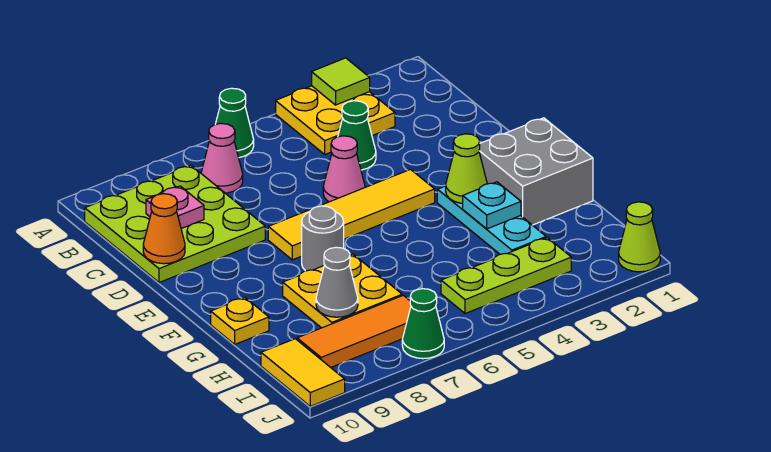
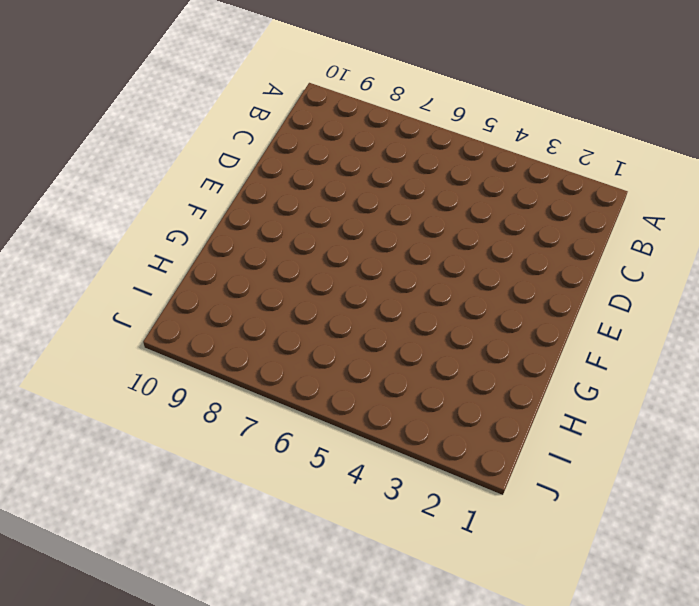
none -> yellow 2x2 plate [276,86,395,154]
none -> green 1x1 cone [216,88,254,158]
none -> pink 1x1 cone [201,123,243,193]

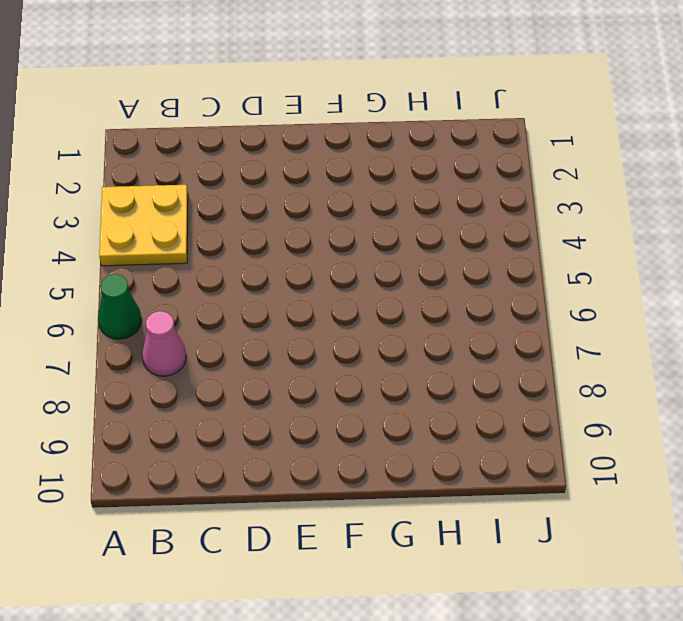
none -> lime 3x3 plate [85,165,265,283]
none -> green 1x1 cone [338,101,376,170]
none -> pink 1x1 cone [323,136,365,202]

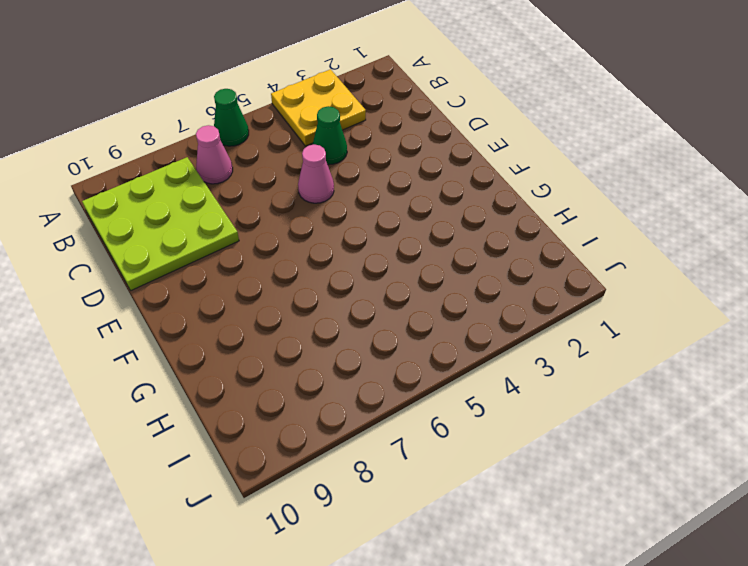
none -> yellow 1x4 tile [268,169,435,260]
none -> grey 2x2 brick [479,118,593,225]
none -> cyan 1x3 plate [437,186,546,254]

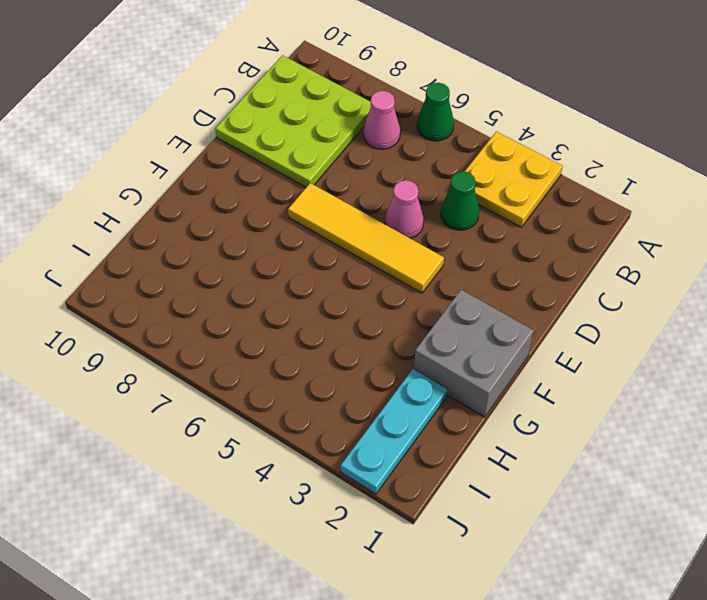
cyan 1x3 plate [341,369,448,494] -> cyan 1x3 plate moved to [437,186,546,254]
none -> grey 1x1 round brick [302,206,344,271]
none -> yellow 2x2 plate [283,254,402,328]
none -> yellow 1x1 plate [211,297,269,344]

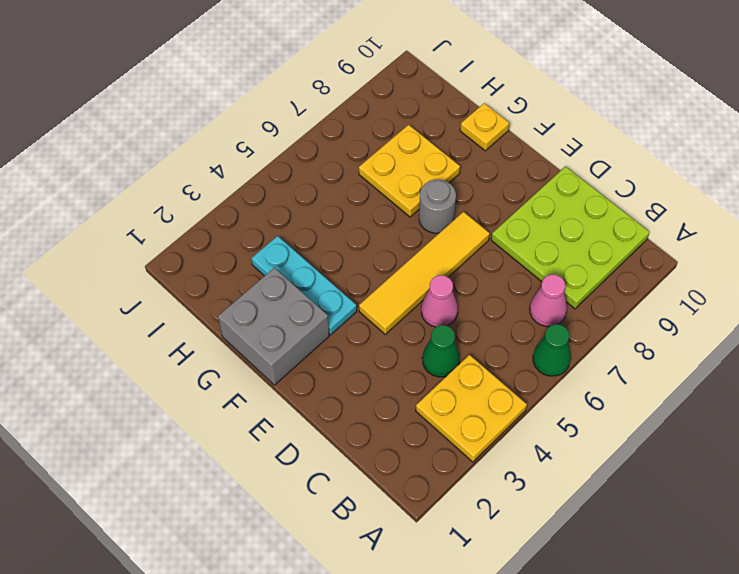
none -> lime 1x3 plate [441,238,571,314]
none -> orange 1x3 tile [297,295,411,367]
none -> yellow 1x2 tile [261,339,345,406]

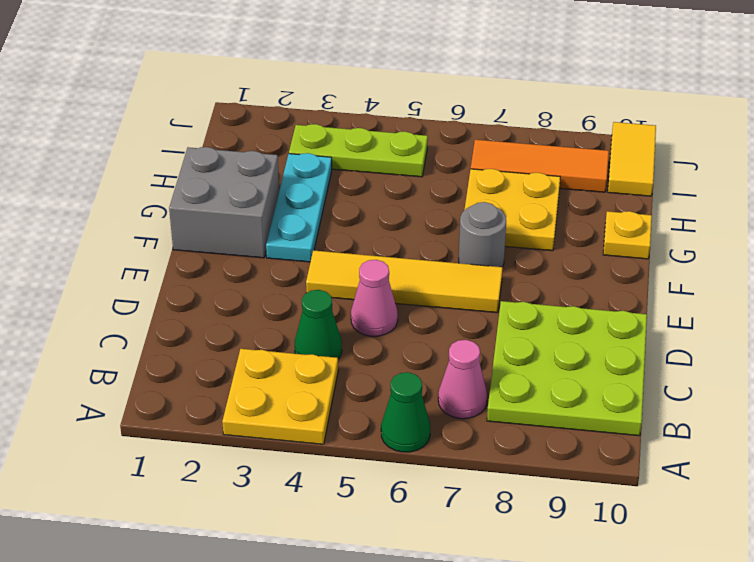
none -> lime 1x1 cone [619,202,660,272]
none -> green 1x1 cone [402,289,444,359]
none -> lime 1x1 tile [312,58,370,105]

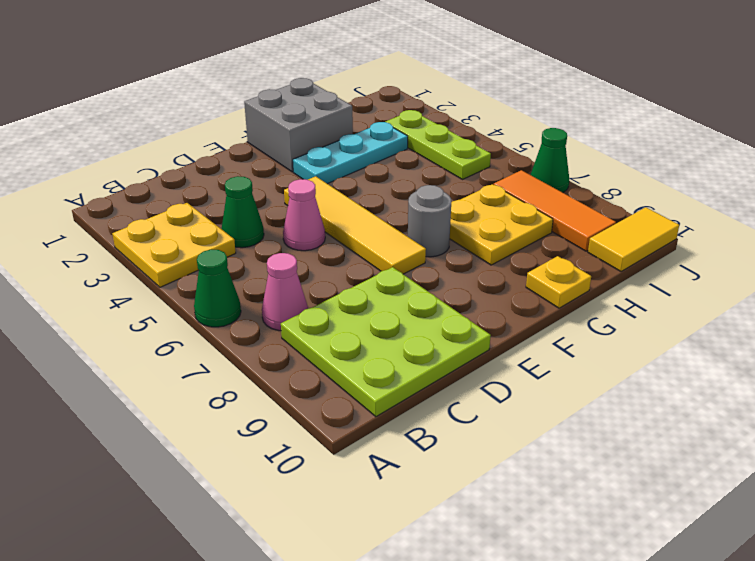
none -> lime 1x1 cone [619,202,660,272]
none -> lime 1x1 tile [312,58,370,105]
none -> pink 1x1 plate [146,186,204,229]

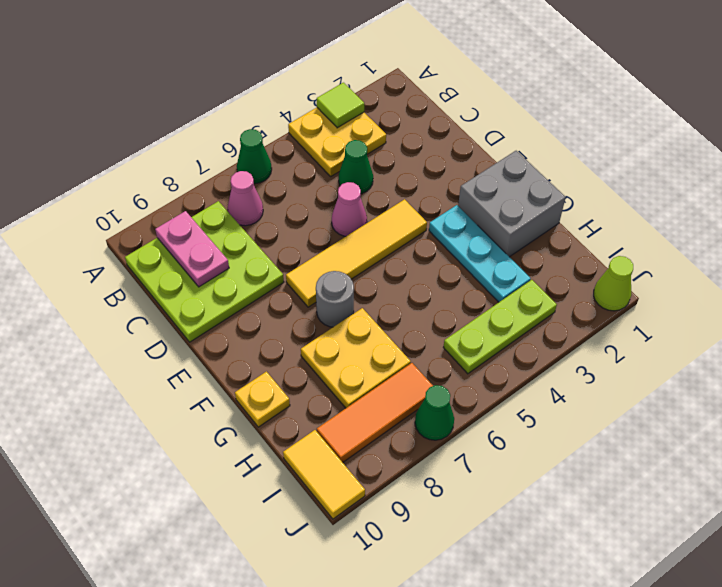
pink 1x2 plate [155,211,229,287] -> pink 1x1 plate [146,186,204,229]
none -> orange 1x1 cone [143,194,185,264]
none -> lime 1x1 cone [446,134,487,203]
none -> cyan 1x1 plate [463,182,521,229]

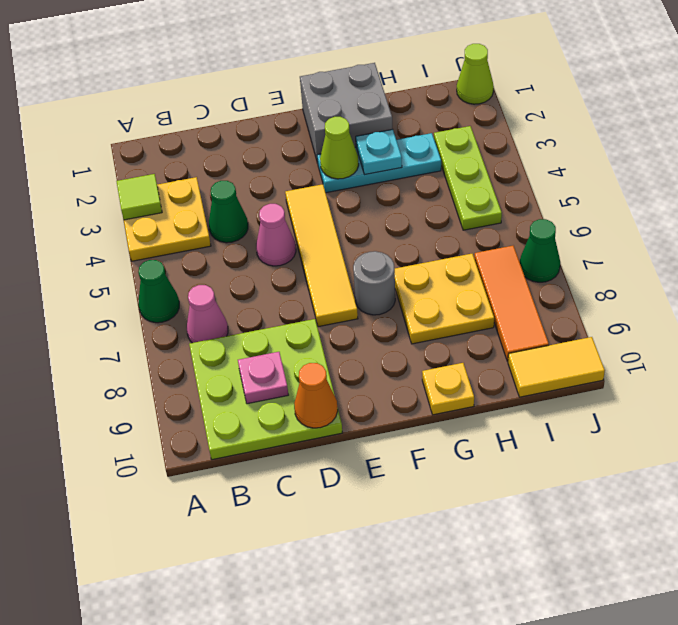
none -> grey 1x1 cone [316,247,358,317]

